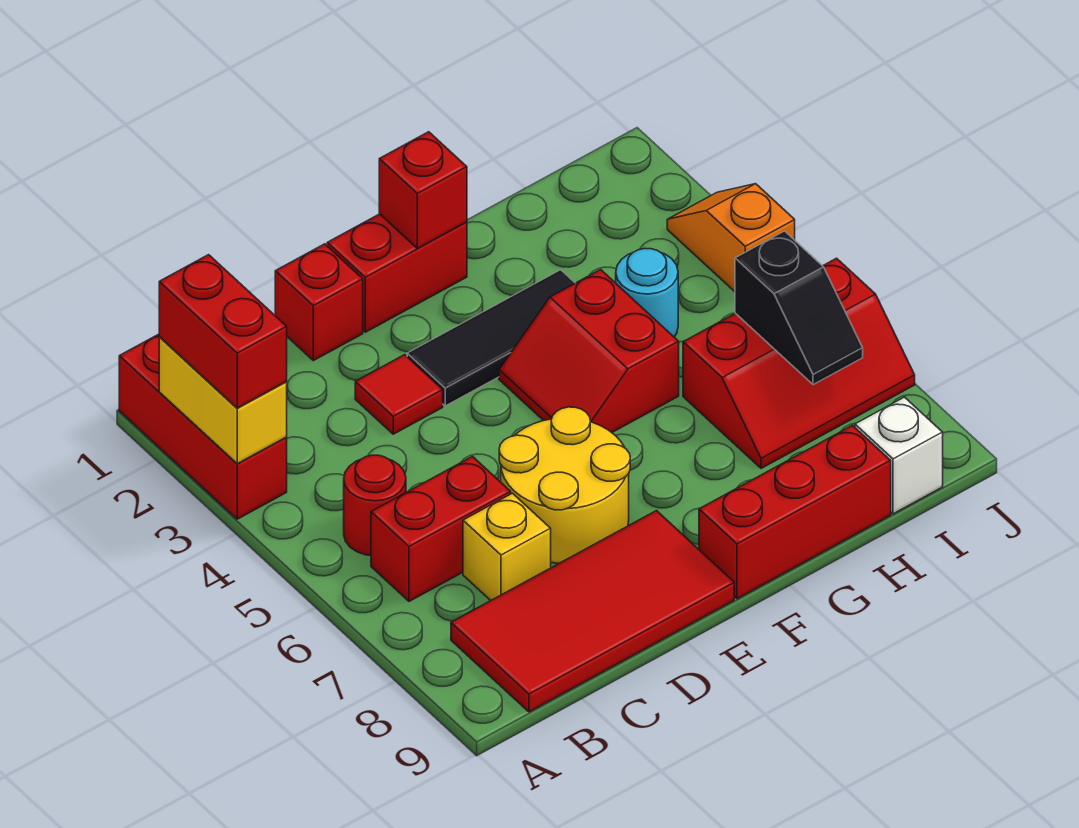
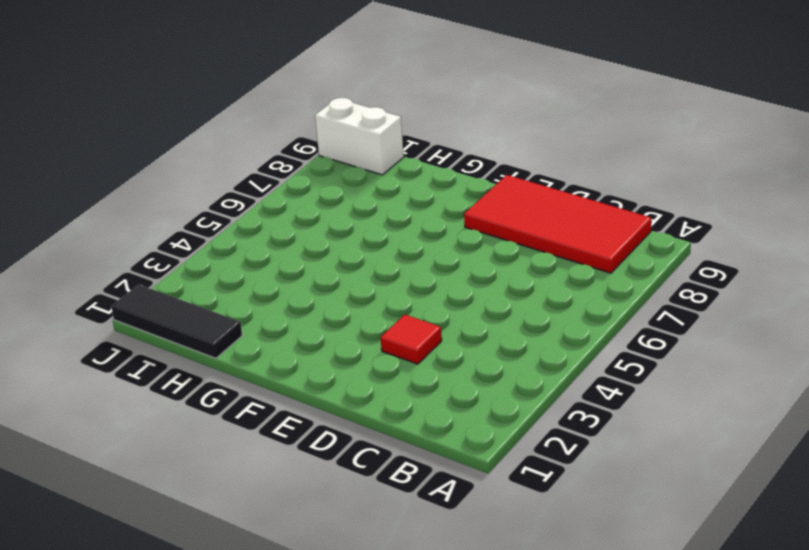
black 1x3 tile [111,285,242,358] -> black 1x3 tile moved to [407,270,575,406]
white 1x2 brick [315,98,404,175] -> white 1x1 brick [855,397,943,514]
none -> red 1x3 brick [119,334,287,519]
none -> red 1x1 round brick [344,455,406,555]
none -> red 1x2 brick [371,457,511,601]

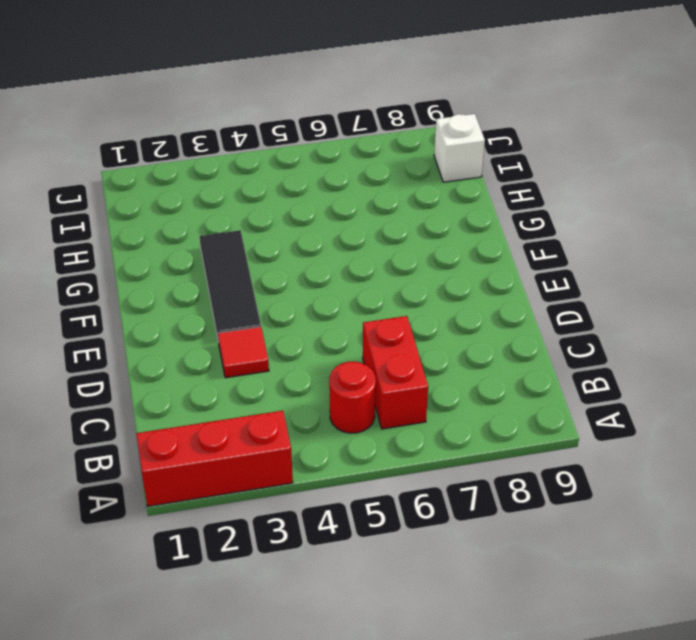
none -> red 2x4 tile [451,511,734,712]
none -> yellow 1x1 brick [463,493,551,601]
none -> red 1x1 brick [275,244,363,361]

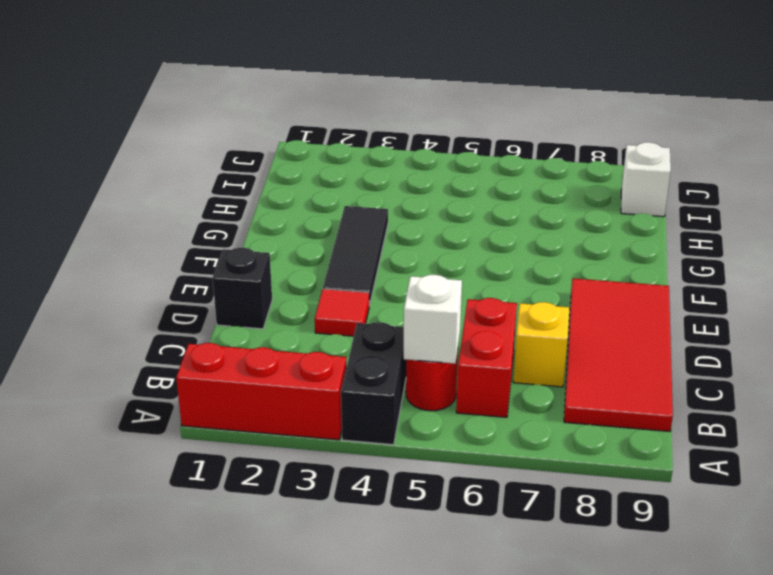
black 1x2 brick [341,322,406,445] -> none
white 1x1 brick [404,275,462,364] -> none
black 1x1 brick [213,248,272,329] -> red 1x1 brick [275,244,363,361]
none -> yellow 2x2 round brick [499,407,630,563]
none -> red 1x2 brick [327,214,467,332]
none -> red 2x2 slope [499,270,679,432]

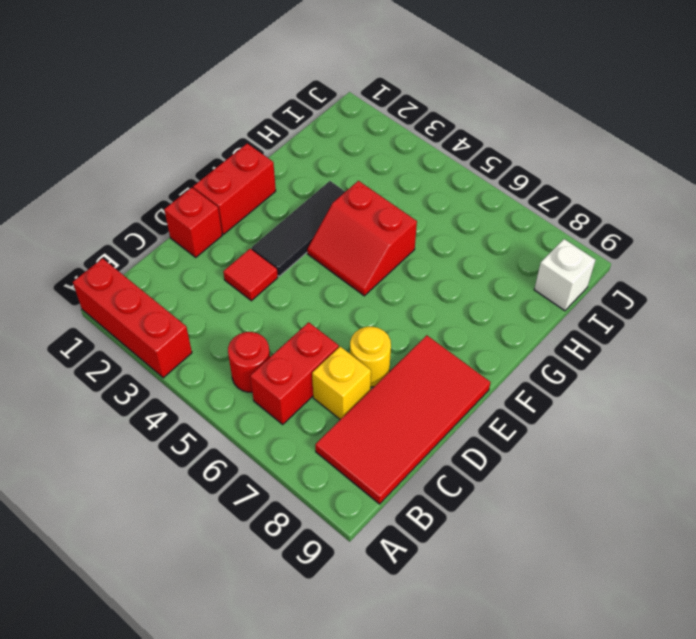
yellow 1x1 round brick [350,327,391,387] -> yellow 2x2 round brick [499,407,630,563]
none -> red 1x3 brick [699,426,891,599]
none -> cyan 1x1 round brick [616,248,678,337]
none -> red 2x3 slope [683,258,915,468]

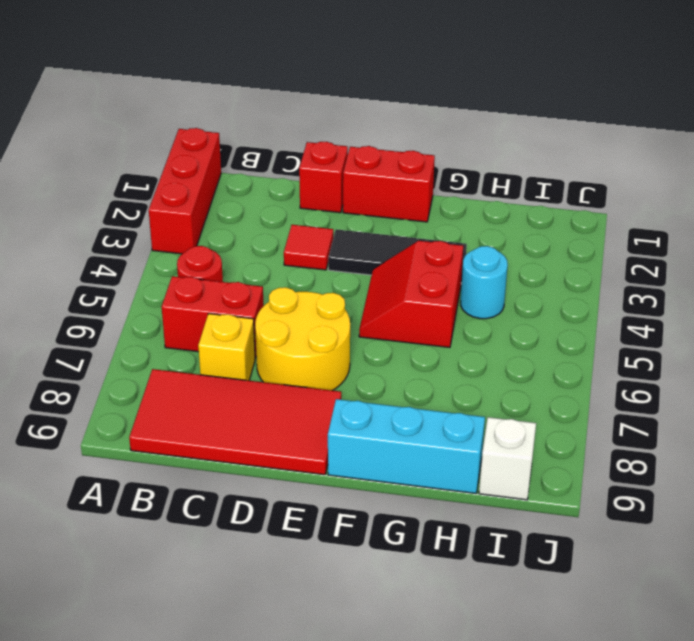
cyan 1x3 brick [328,399,485,493] -> red 1x3 brick [699,426,891,599]
none -> red 2x3 slope [683,258,915,468]
none -> orange 1x2 slope [667,184,795,292]
none -> yellow 1x2 brick [159,337,287,464]

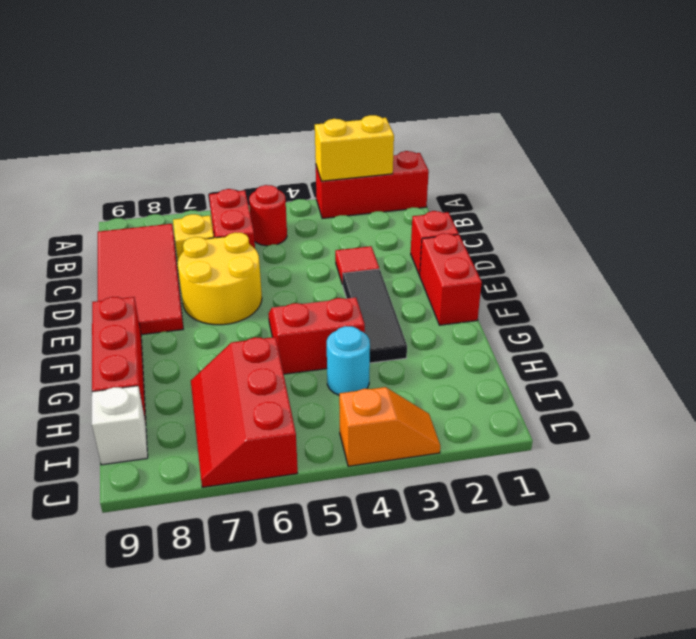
none -> red 1x1 brick [379,132,467,248]
none -> black 1x2 slope [735,231,863,385]
none -> red 1x2 brick [159,255,287,408]

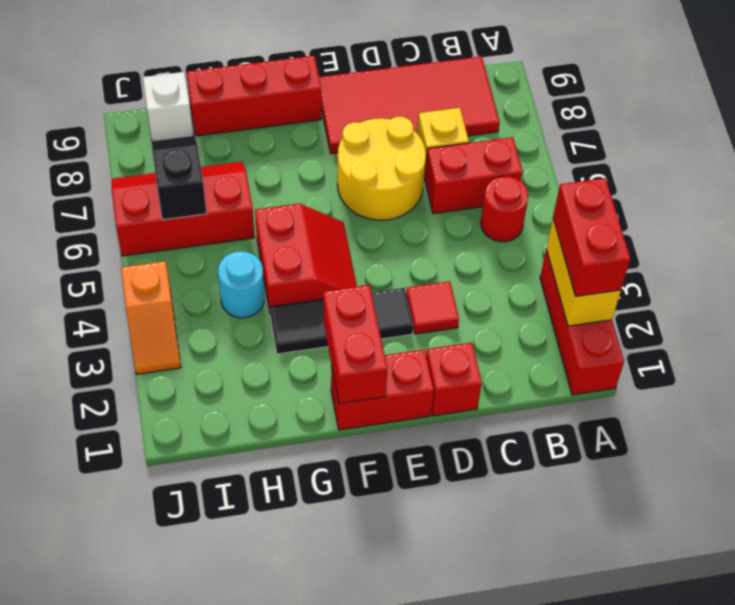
red 1x2 brick [323,285,387,404] -> red 1x1 brick [379,132,467,248]

